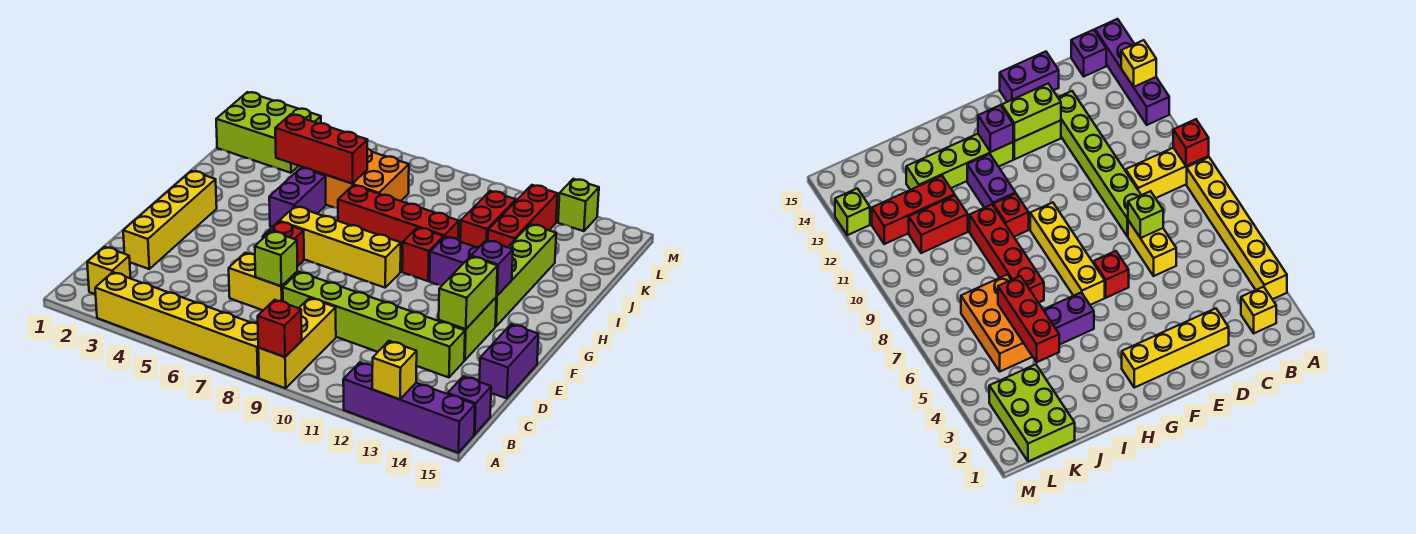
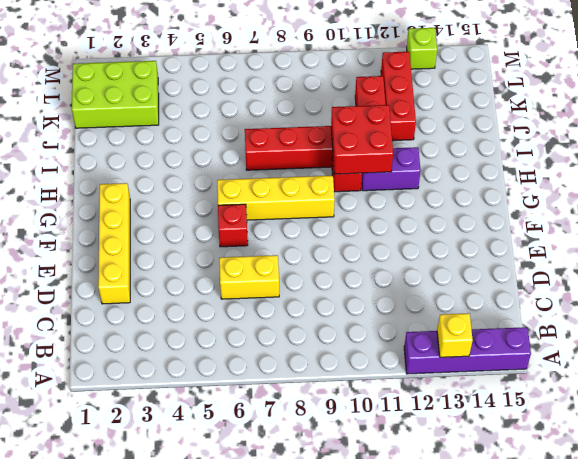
red 2x2 brick [331,105,393,174] -> none
none -> yellow 1x6 brick [95,272,259,378]
none -> yellow 1x3 brick [258,298,336,388]
none -> yellow 1x1 brick [87,247,131,294]

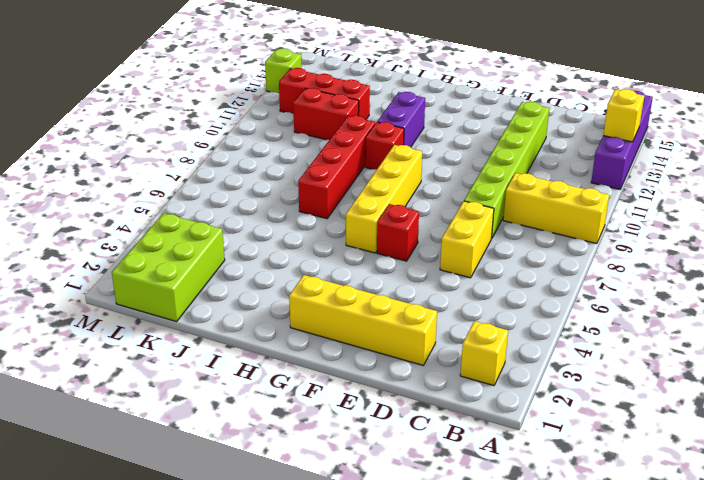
none -> yellow 1x6 brick [95,272,259,378]
none -> purple 1x1 brick [448,376,491,434]
none -> purple 1x2 brick [479,324,538,398]

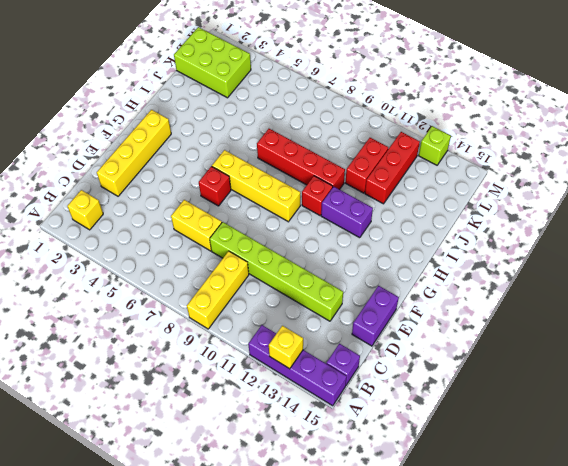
none -> yellow 1x6 brick [95,272,259,378]
none -> lime 1x2 brick [439,298,496,360]
none -> lime 1x4 brick [495,224,556,327]

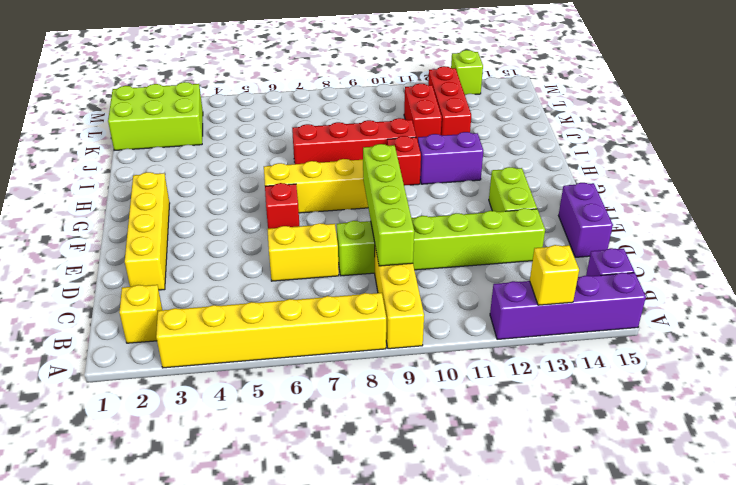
lime 1x4 brick [363,144,414,266] -> lime 1x4 brick moved to [495,224,556,327]
none -> purple 1x2 brick [269,168,326,227]
none -> orange 2x3 brick [302,149,409,208]
none -> red 1x1 brick [258,300,302,357]

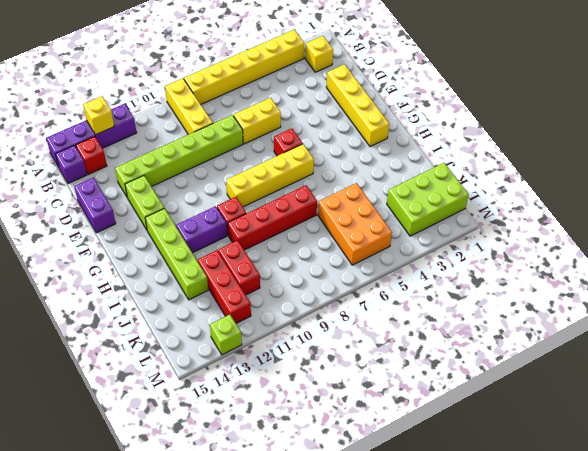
red 1x1 brick [76,136,107,175] -> red 1x1 brick moved to [258,300,302,357]
orange 2x3 brick [318,183,392,265] -> orange 2x3 brick turned to [302,149,409,208]
none -> purple 1x2 brick [269,168,326,227]
none -> lime 1x1 brick [255,231,297,286]
none -> lime 1x2 brick [439,256,498,329]

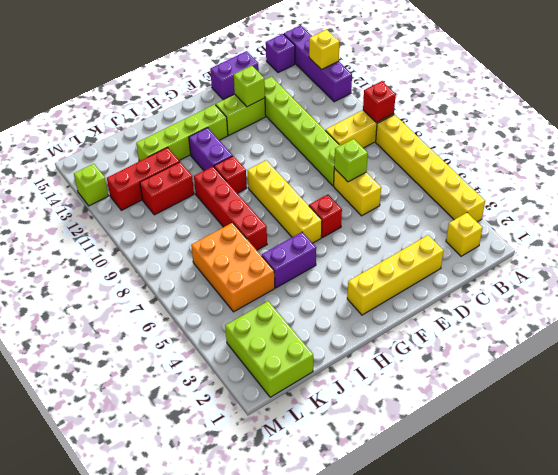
lime 1x1 brick [234,66,265,107] -> lime 1x2 brick [439,256,498,329]
none -> purple 1x1 brick [471,240,513,295]
none -> red 1x3 brick [275,114,368,184]

